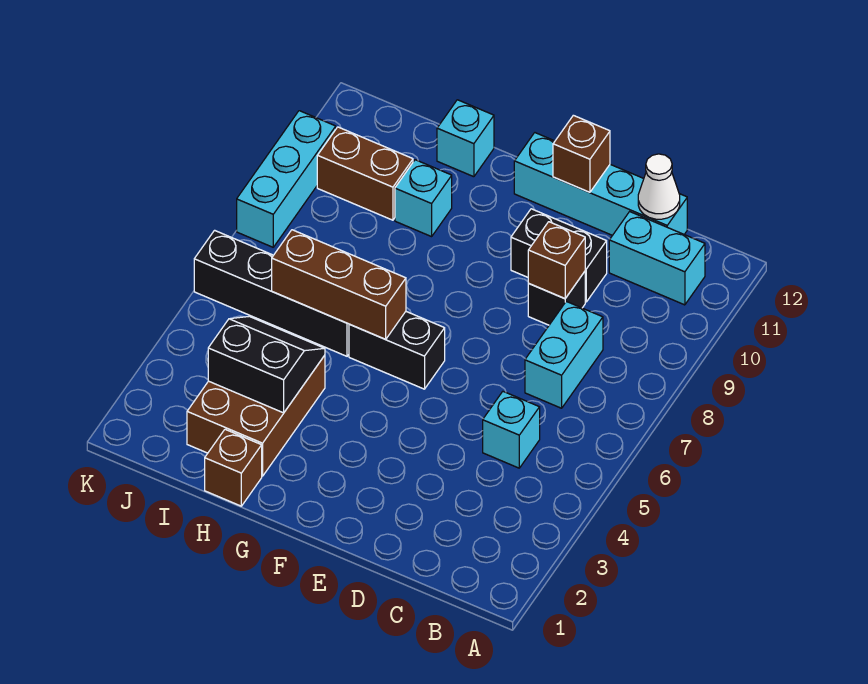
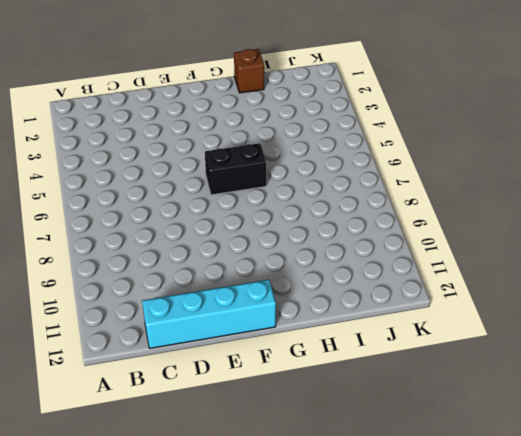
none -> cyan 1x2 brick [609,212,705,305]
none -> cyan 1x1 brick [483,392,540,468]
none -> cyan 1x2 brick [525,301,603,408]

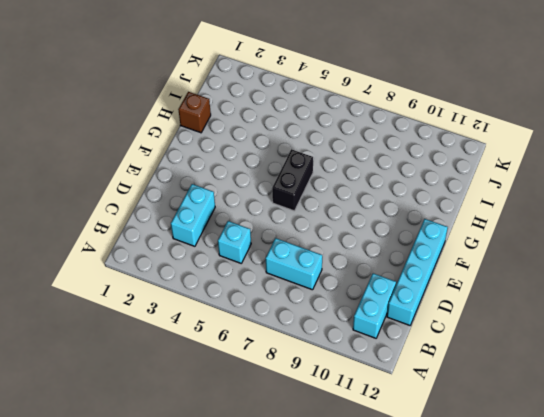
cyan 1x2 brick [171,184,215,246] -> none
none -> black 1x1 brick [528,272,585,325]
none -> black 1x2 brick [511,209,607,302]
none -> brown 2x3 brick [187,355,325,476]

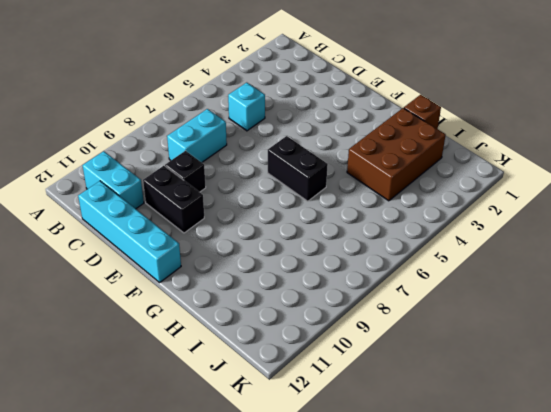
none -> black 1x4 brick [194,230,349,356]
none -> cyan 1x1 brick [395,160,452,237]
none -> cyan 1x1 brick [437,100,494,177]

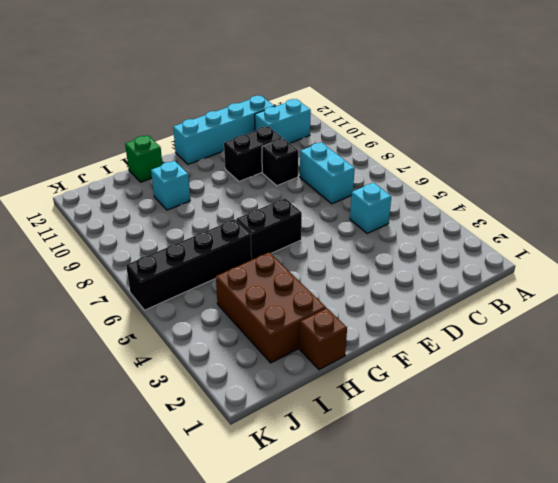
green 1x1 brick [125,135,162,182] -> cyan 1x1 brick [437,100,494,177]
none -> brown 1x2 brick [317,127,413,220]
none -> cyan 1x3 brick [237,111,336,247]
none -> white 1x1 cone [638,154,680,219]

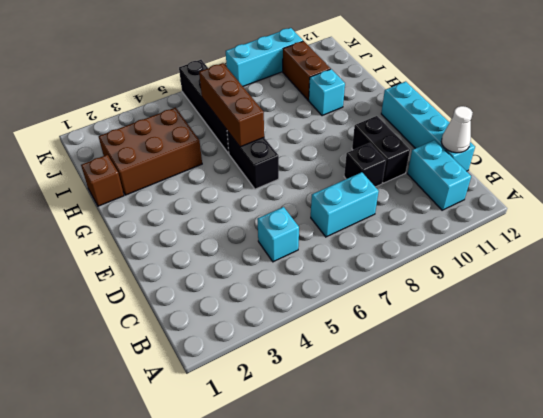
none -> cyan 1x1 brick [437,100,494,177]
none -> brown 1x1 brick [528,222,585,299]
none -> brown 1x1 brick [553,115,610,192]

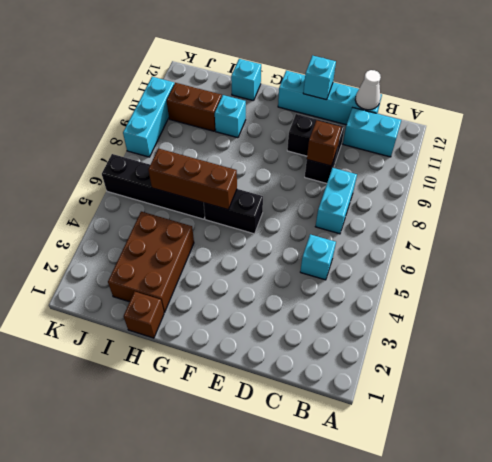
cyan 1x1 brick [303,56,336,100] -> brown 1x1 brick [553,115,610,192]
none -> black 2x2 slope [208,316,325,413]

